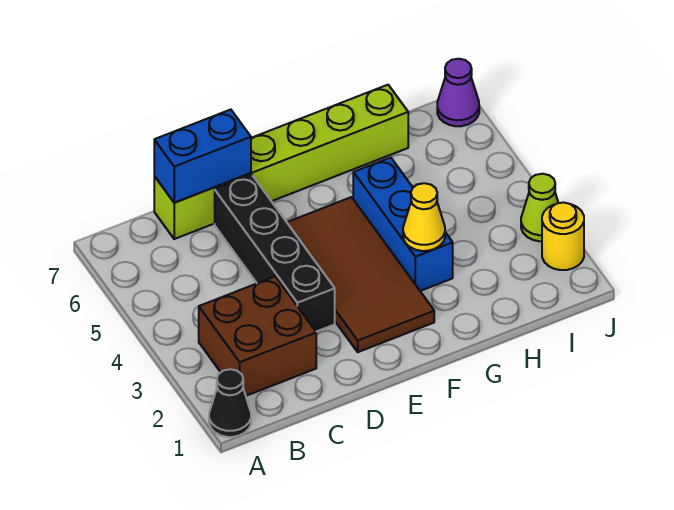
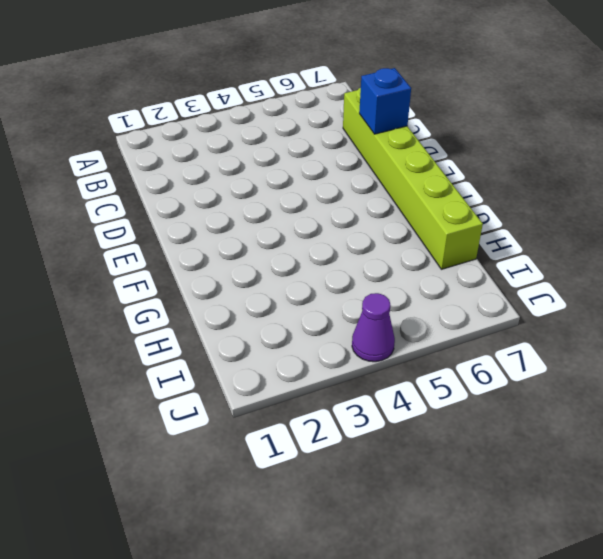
blue 1x1 brick [359,68,411,134] -> blue 1x2 brick [154,110,251,203]
purple 1x1 cone [352,293,395,362] -> purple 1x1 cone moved to [437,59,479,126]
none -> black 1x1 cone [209,369,251,437]
none -> brown 2x2 brick [199,276,316,396]

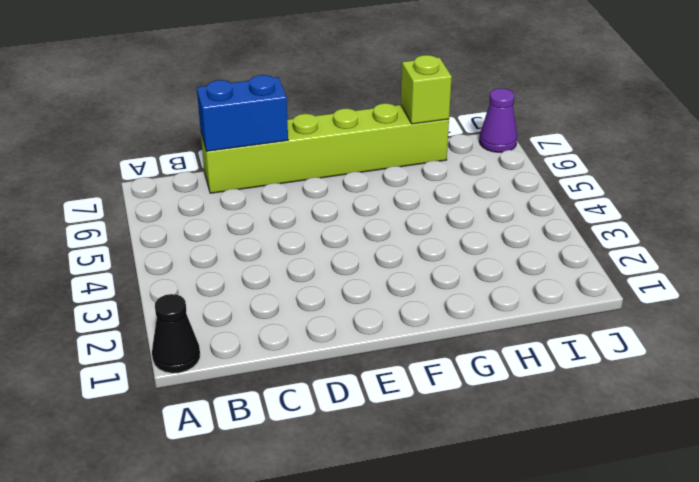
lime 1x1 brick [401,55,452,124] -> none
none -> brown 2x2 brick [199,276,316,396]
none -> black 1x4 brick [215,175,335,332]

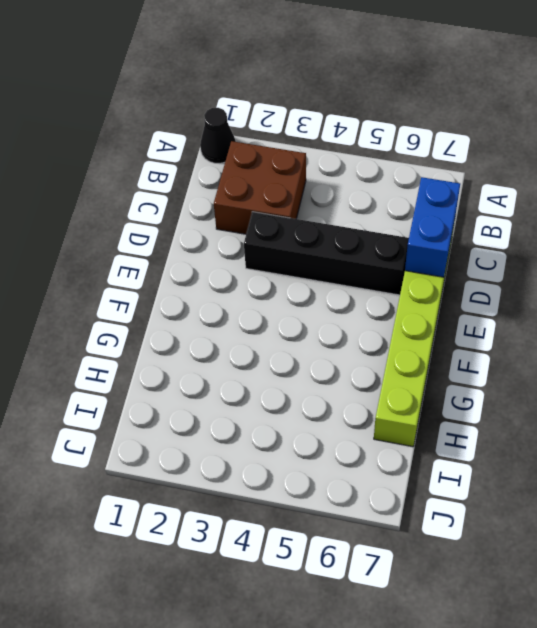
none -> brown 2x4 tile [287,197,434,352]
none -> blue 1x3 brick [353,158,453,291]

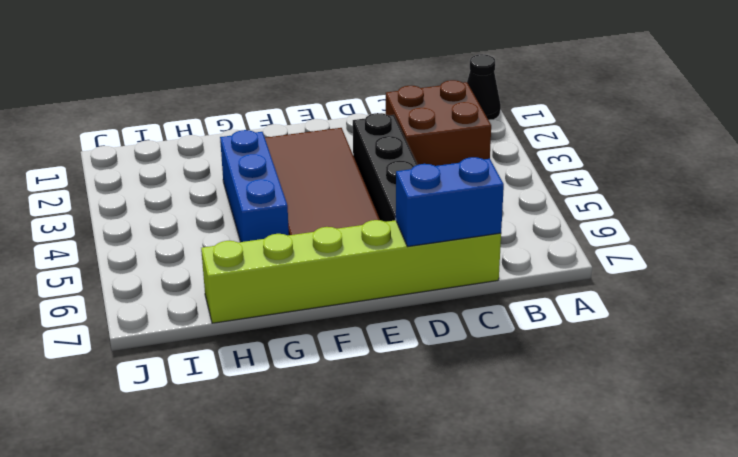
none -> yellow 1x1 round brick [542,202,584,270]
none -> lime 1x1 cone [521,174,558,241]

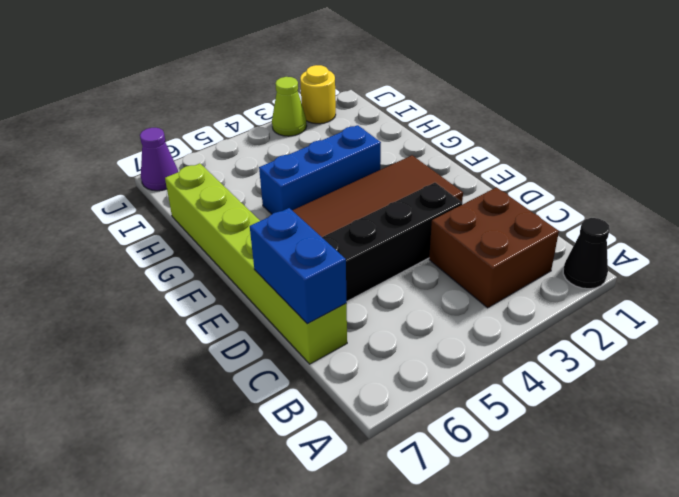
none -> yellow 1x1 cone [403,183,445,251]

